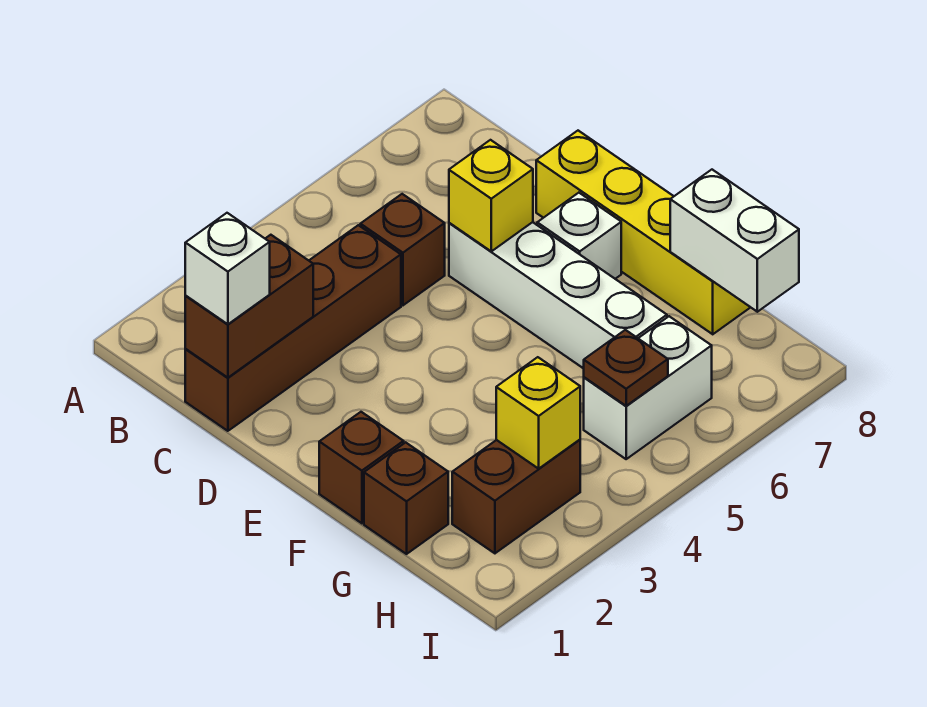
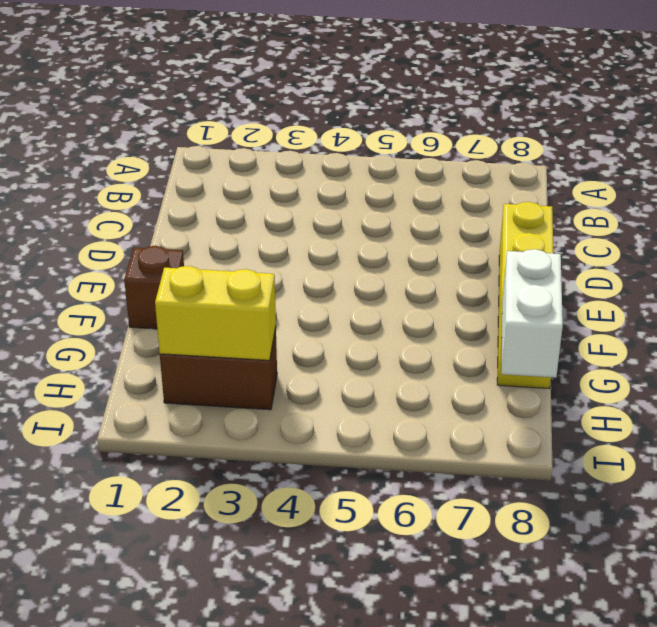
yellow 1x2 brick [155,266,276,360] -> yellow 1x1 brick [496,357,580,469]
none -> brown 1x4 brick [185,225,401,431]
none -> brown 1x1 brick [360,194,445,305]
none -> white 1x4 brick [449,222,667,369]

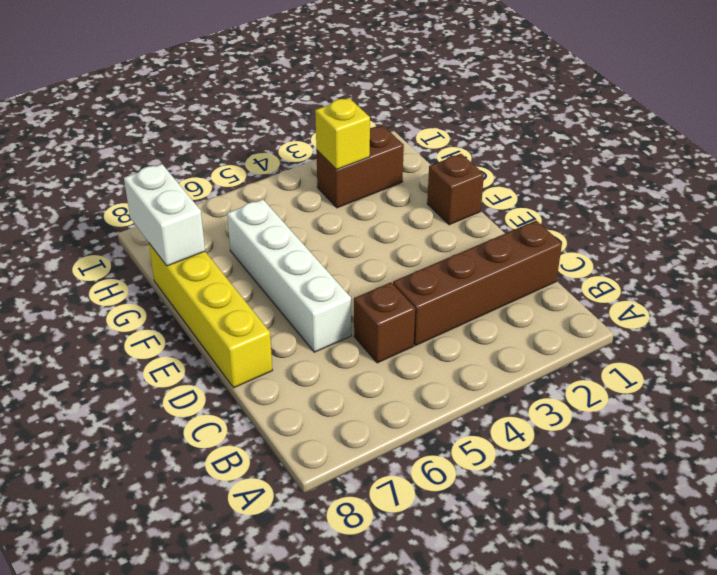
none -> white 1x1 brick [537,193,621,279]
none -> brown 1x1 brick [364,442,448,554]
none -> white 1x2 brick [584,316,712,459]

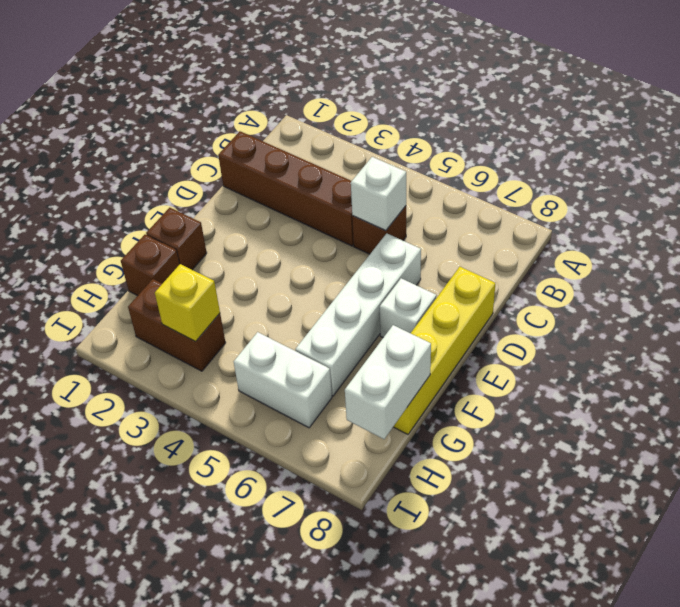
white 1x1 brick [351,157,406,231] -> white 1x1 brick moved to [185,213,270,324]
none -> brown 1x2 brick [185,235,313,378]
none -> yellow 1x1 brick [449,140,533,251]
none -> brown 1x1 plate [584,330,668,406]

